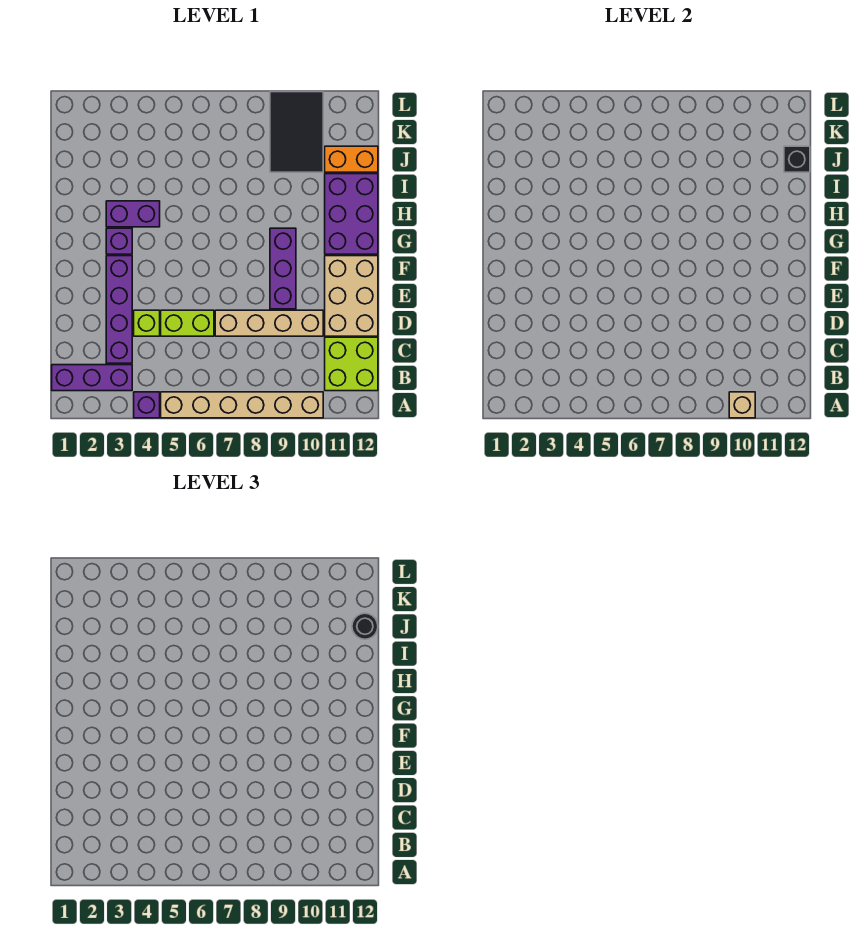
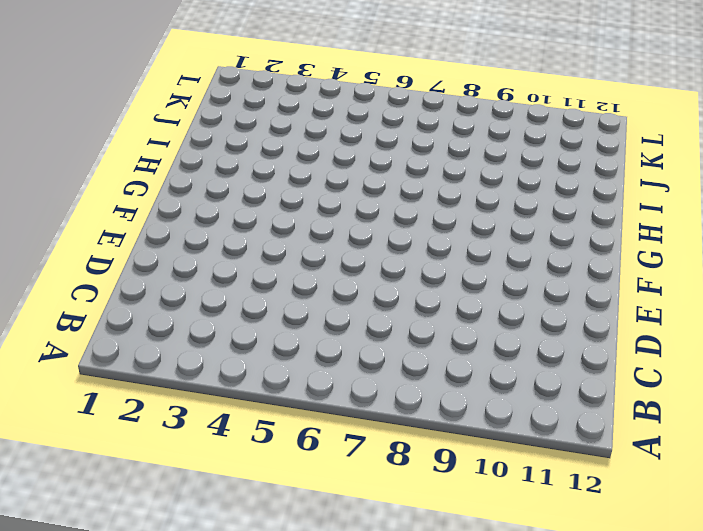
none -> purple 1x1 brick [134,392,160,418]
none -> tan 1x6 brick [161,392,323,418]
none -> purple 1x3 brick [52,365,132,391]

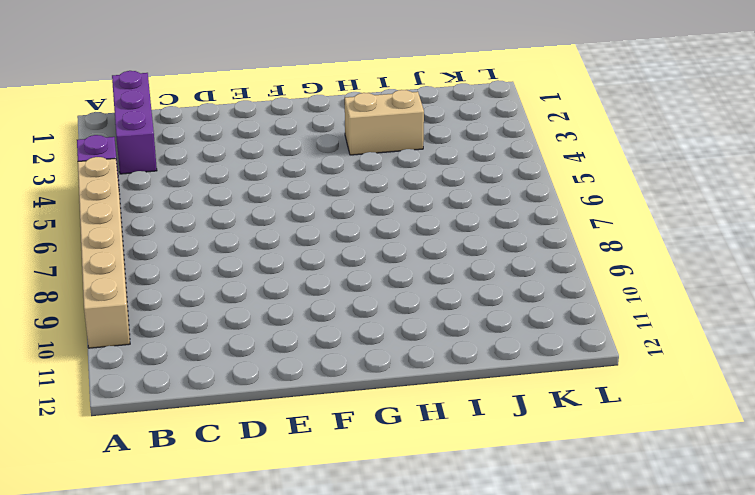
tan 1x2 brick [345,90,424,155] -> purple 1x2 brick [106,201,160,227]
none -> lime 2x2 brick [325,337,378,391]
none -> purple 1x4 brick [106,256,132,363]
none -> lime 1x1 brick [134,310,160,336]

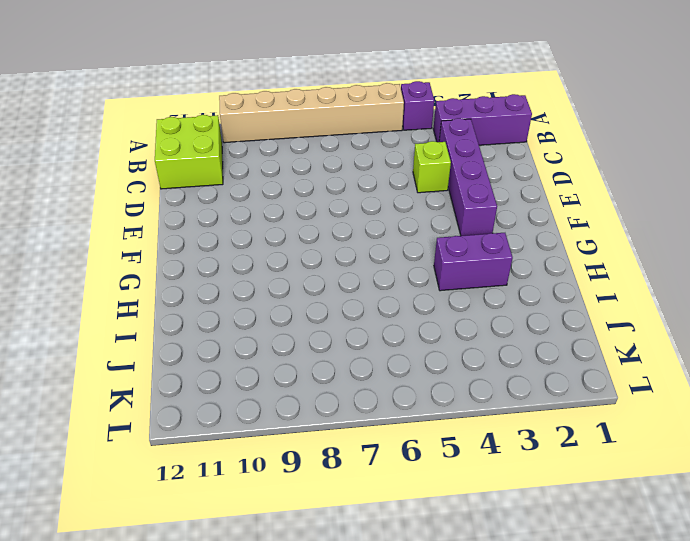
none -> lime 1x2 brick [161,310,214,336]
none -> tan 1x4 brick [215,310,323,336]
none -> tan 2x3 brick [325,256,378,336]

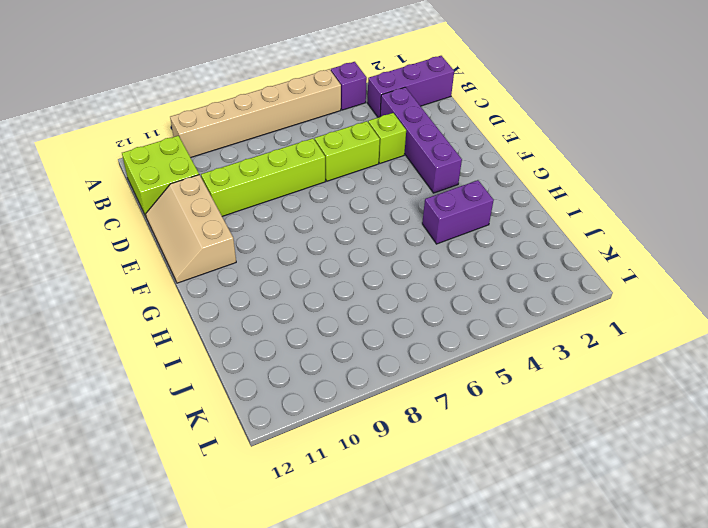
lime 1x4 brick [201,138,326,216] -> tan 1x4 brick [215,310,323,336]
tan 2x3 slope [146,175,236,283] -> tan 2x3 brick [325,256,378,336]
none -> purple 1x3 brick [270,228,296,309]
none -> purple 1x1 brick [106,228,132,254]
none -> purple 2x3 brick [325,174,378,254]

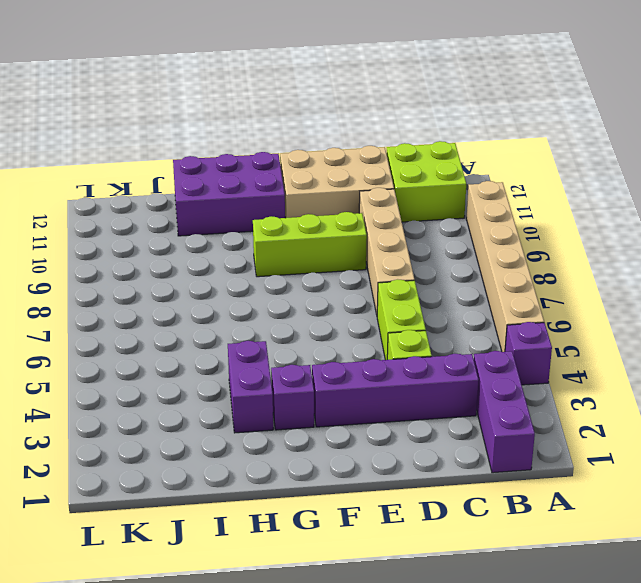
lime 1x3 brick [253,212,367,277] -> purple 1x3 brick [270,228,296,309]
none -> black 2x3 tile [270,92,323,172]
none -> orange 1x2 brick [325,146,378,172]
none -> tan 1x1 brick [729,392,755,418]

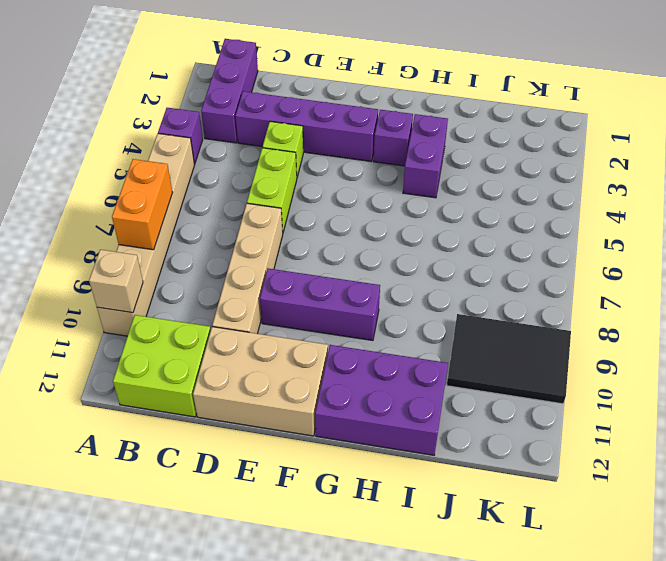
orange 1x2 brick [112,159,173,250] -> orange 1x2 brick moved to [325,146,378,172]
none -> black 1x1 brick [784,146,810,172]
none -> black 1x1 round brick [352,613,378,639]

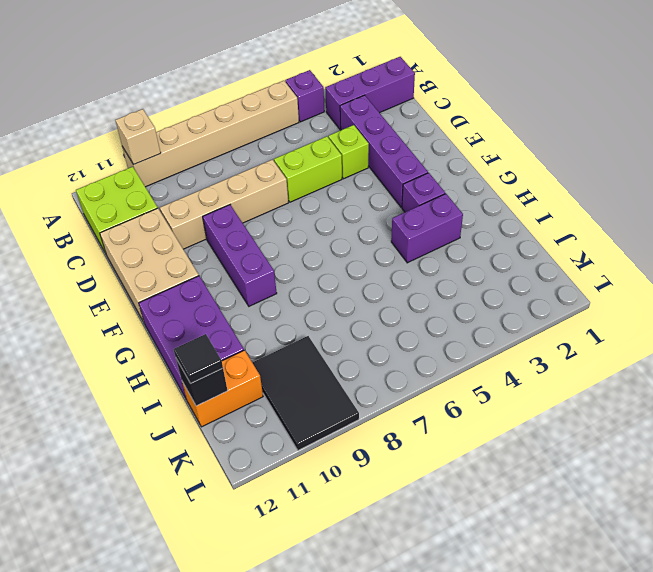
black 1x1 tile [174,334,223,383] -> black 1x1 round brick [352,613,378,639]

